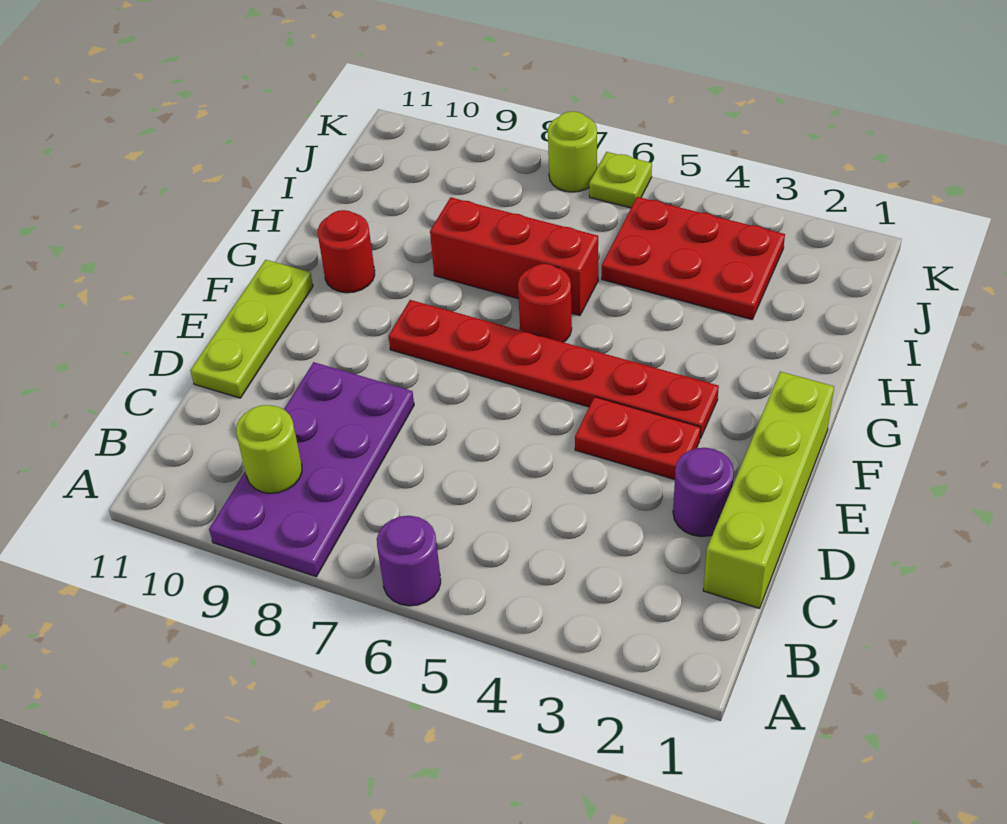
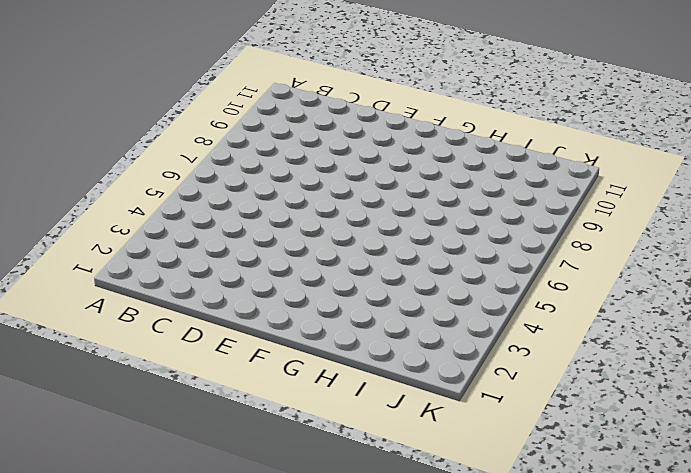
none -> purple 1x1 round brick [377,516,441,606]
none -> purple 2x4 plate [209,362,414,577]
none -> lime 1x4 brick [703,372,834,608]

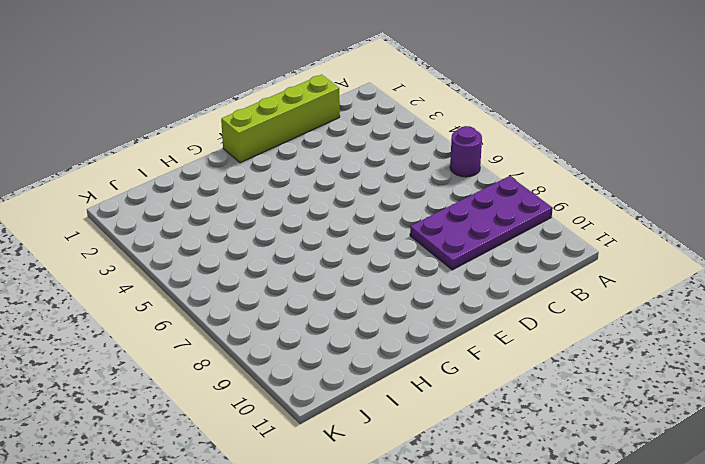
none -> purple 1x1 round brick [673,448,734,537]
none -> lime 1x3 plate [190,260,313,398]
none -> red 1x2 plate [575,397,701,480]

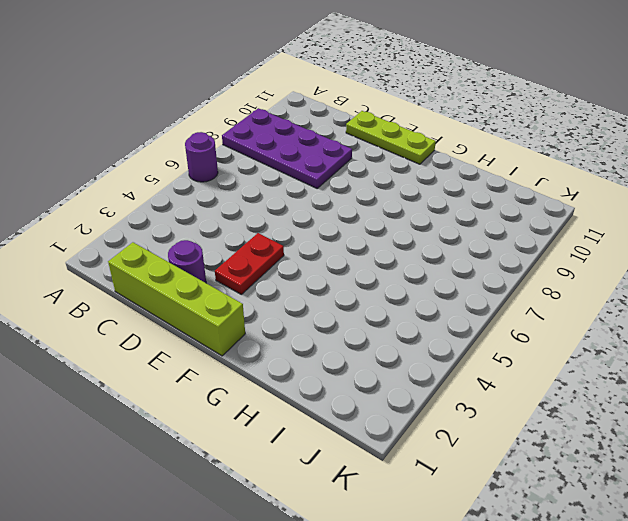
none -> red 1x6 plate [389,300,719,439]
none -> red 1x1 round brick [518,264,572,342]
none -> red 1x1 round brick [318,210,375,293]

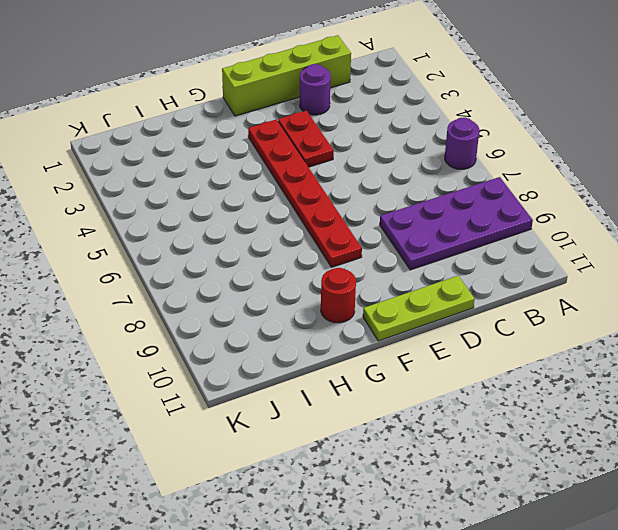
none -> red 1x1 round brick [518,264,572,342]
none -> red 1x3 brick [430,197,598,315]
none -> red 2x3 plate [602,197,785,319]

